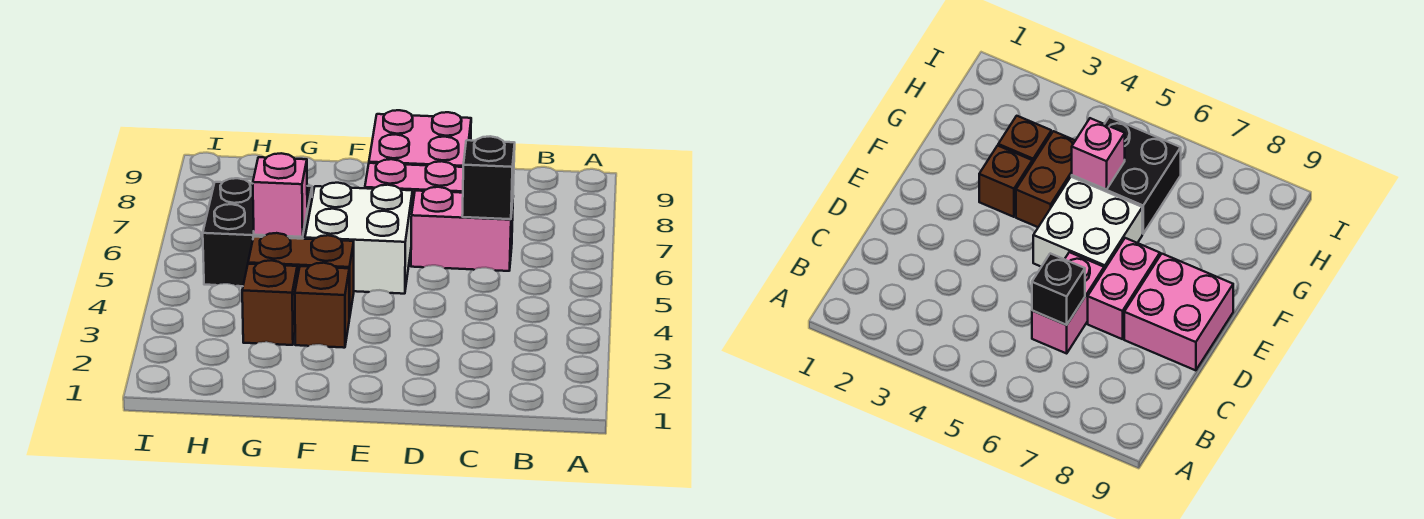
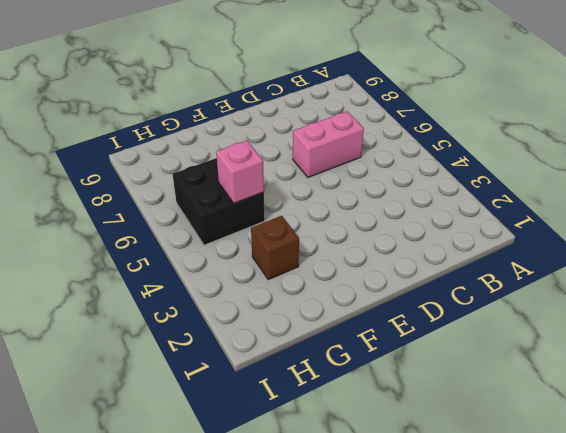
none -> pink 1x2 brick [365,159,463,208]
none -> pink 2x2 brick [369,110,471,167]

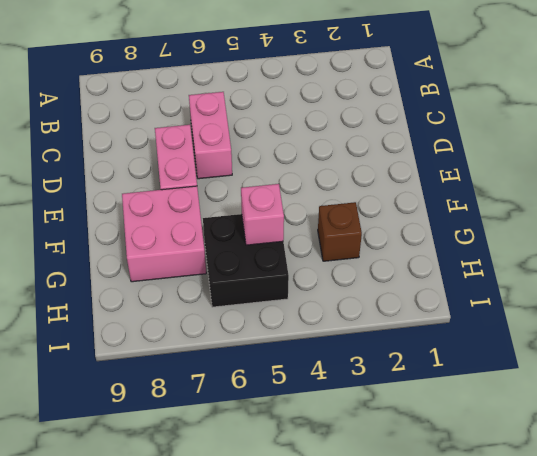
pink 2x2 brick [122,186,206,282] -> pink 2x2 brick moved to [369,110,471,167]
none -> white 2x2 brick [305,183,412,294]
none -> brown 1x1 brick [295,263,349,348]

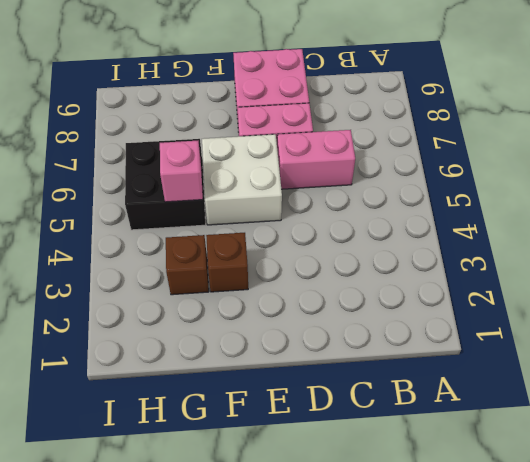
none -> brown 1x2 brick [248,233,354,319]
none -> black 1x1 brick [462,136,515,219]

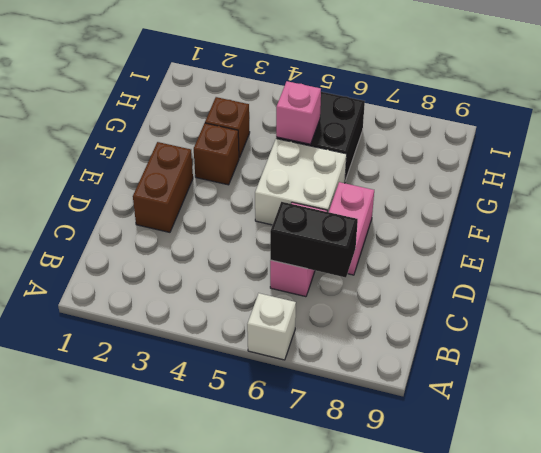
white 1x1 brick [247,293,296,360] -> none
black 1x2 brick [270,202,358,278] -> black 1x1 brick [462,136,515,219]
brown 1x2 brick [133,142,193,232] -> brown 1x2 brick moved to [248,233,354,319]
none -> pink 2x2 brick [369,110,471,167]

